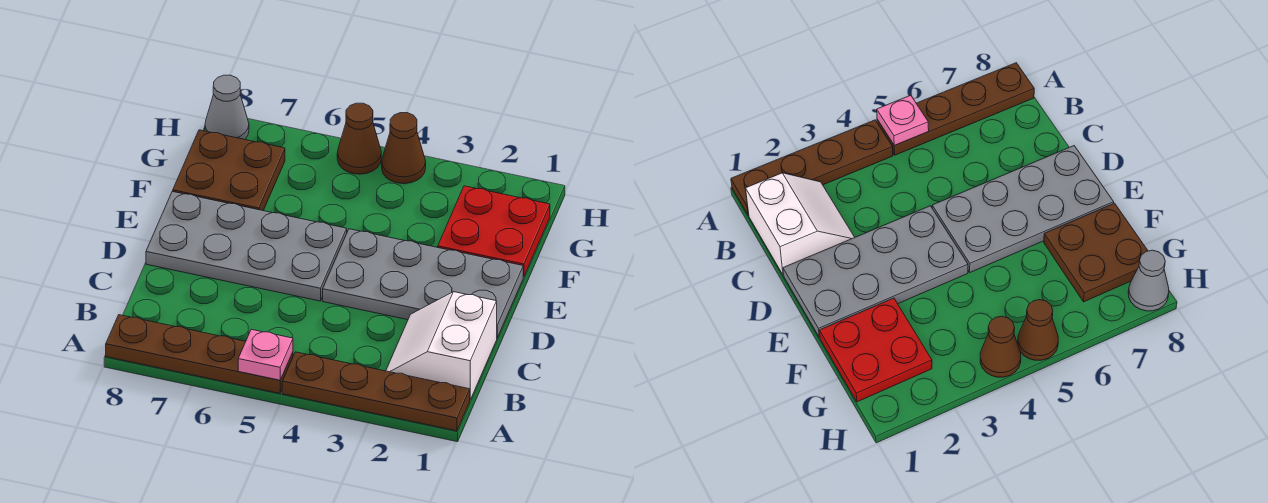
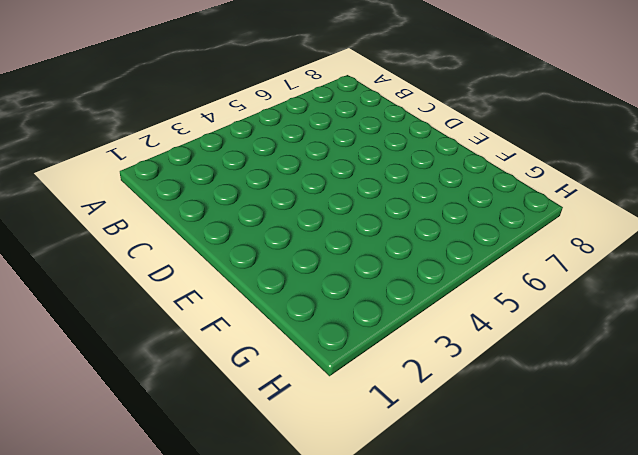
none -> brown 1x4 plate [282,352,470,431]
none -> brown 1x4 plate [106,315,293,393]

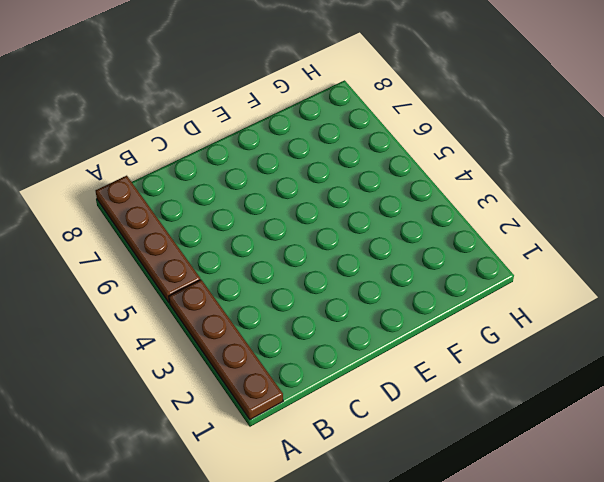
none -> white 2x2 slope [386,292,497,400]
none -> grey 2x4 plate [323,229,523,338]

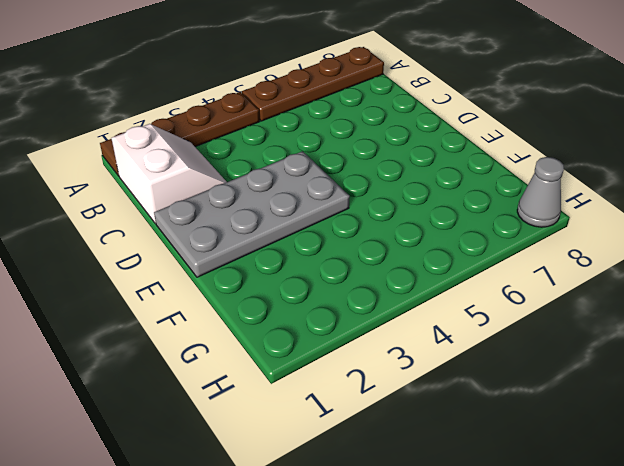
none -> grey 2x4 plate [146,191,347,301]
none -> red 2x2 plate [438,186,550,277]

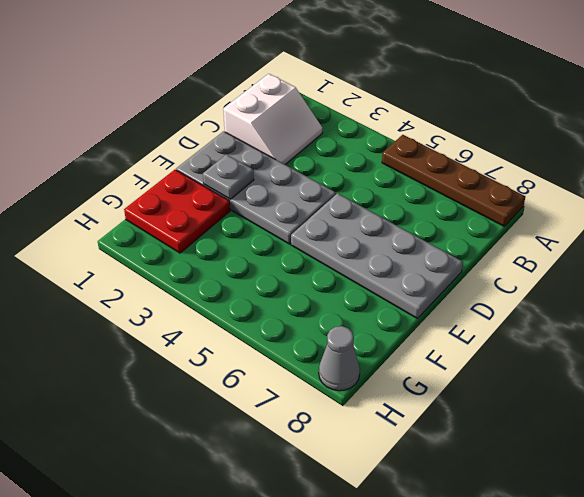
grey 1x1 plate [203,154,254,199] -> none
none -> brown 1x4 plate [282,352,470,431]
none -> brown 2x2 plate [173,130,285,211]

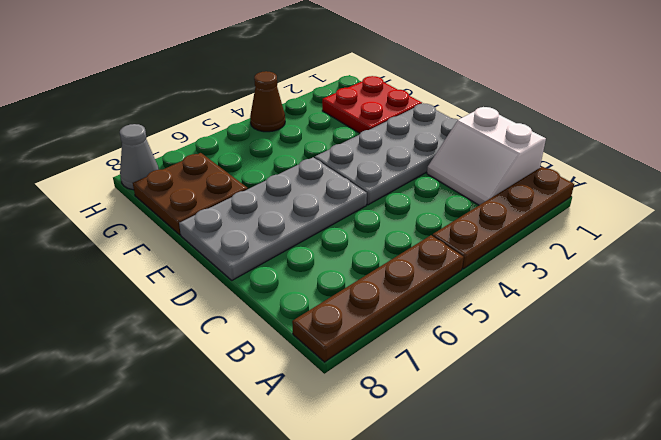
none -> brown 1x1 cone [337,103,381,174]
none -> pink 1x1 plate [238,329,293,380]

